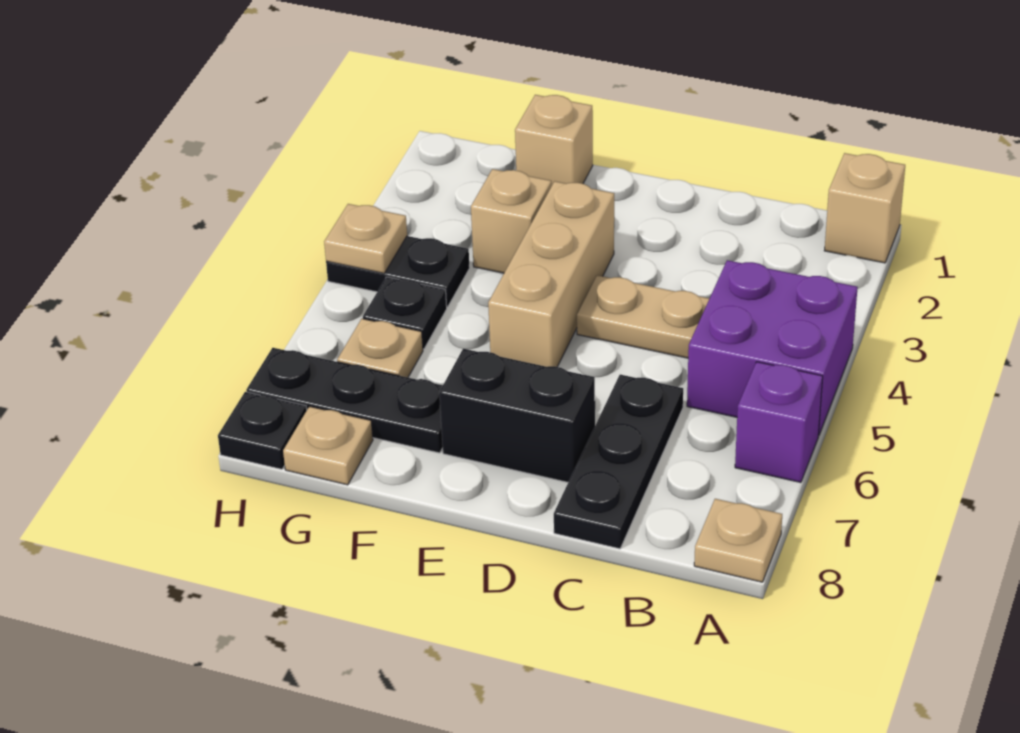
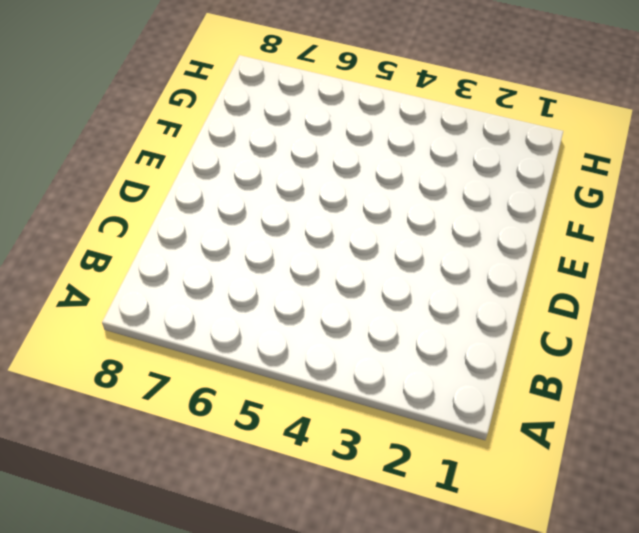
none -> tan 1x1 brick [824,153,905,263]
none -> purple 2x2 brick [687,260,858,435]
none -> purple 1x1 brick [735,362,823,482]

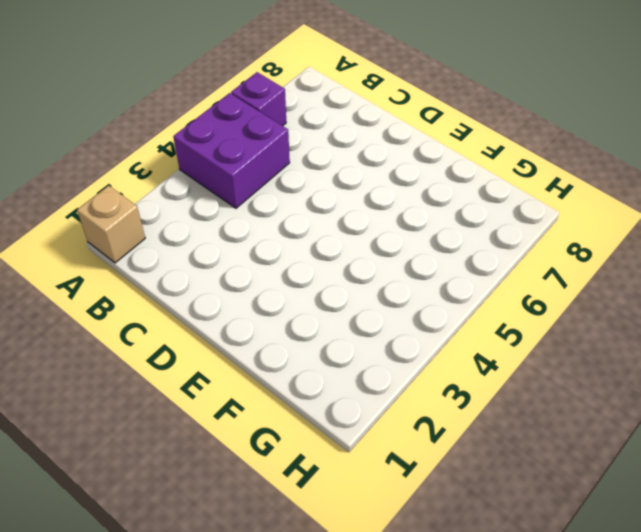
none -> tan 1x1 plate [694,499,782,582]
none -> tan 1x2 plate [577,275,709,358]
none -> black 1x3 plate [554,375,683,549]

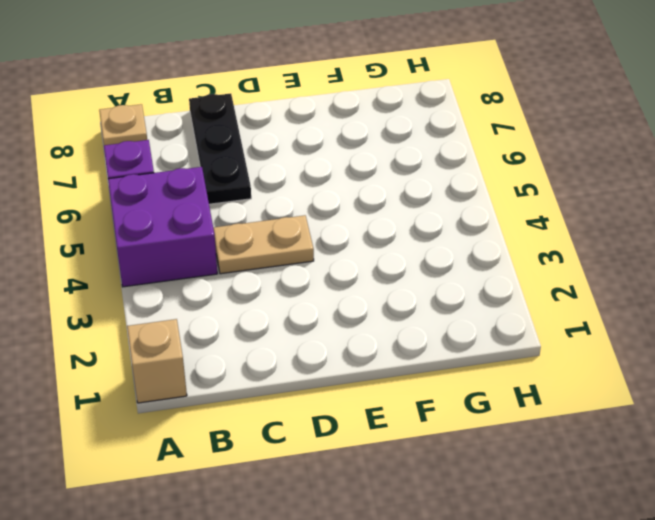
none -> black 1x2 brick [439,349,595,482]
none -> tan 1x3 brick [488,181,614,367]
none -> tan 1x1 brick [515,95,593,186]

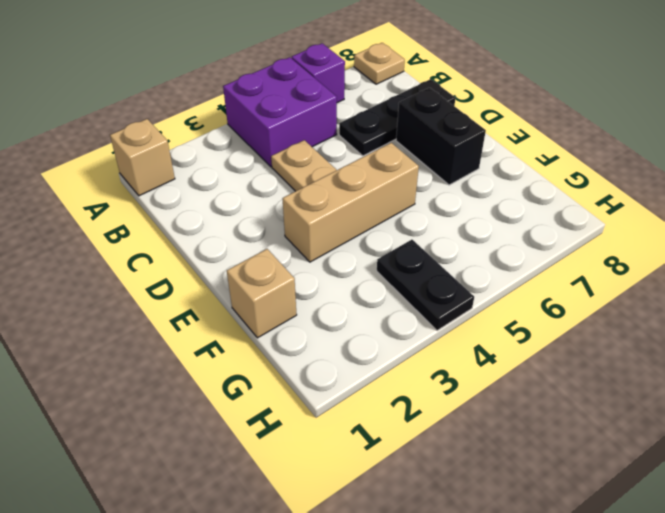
none -> tan 1x1 brick [471,169,551,273]
none -> black 1x3 plate [246,348,443,453]
none -> black 1x1 plate [363,277,447,349]

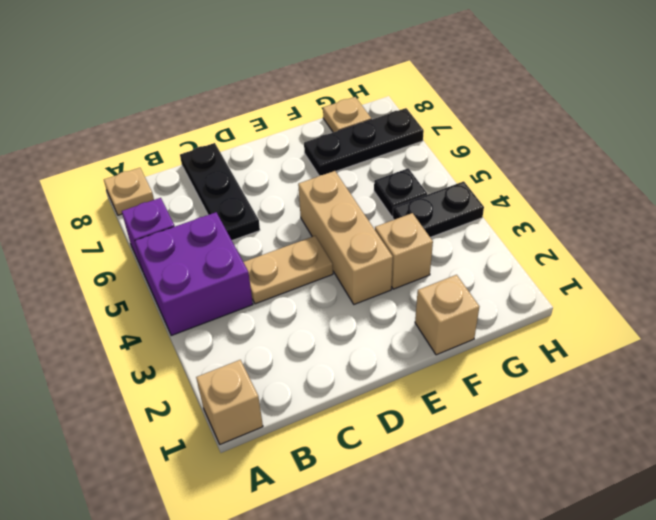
none -> black 1x2 brick [439,349,595,482]
none -> tan 1x1 plate [337,319,423,377]
none -> black 1x1 plate [218,392,307,469]

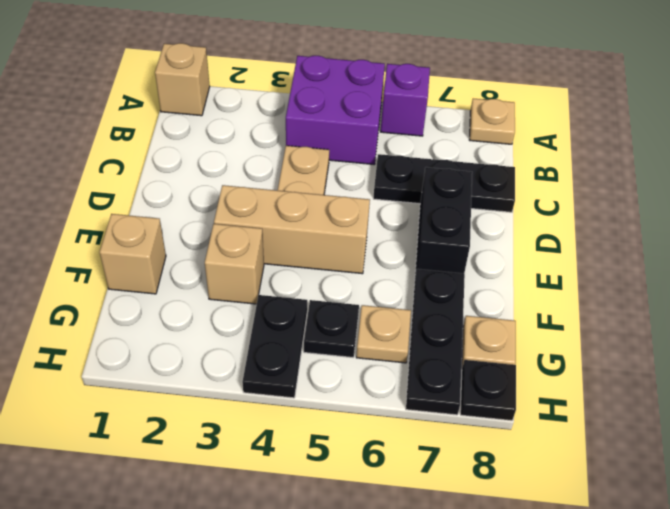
none -> tan 1x1 plate [324,204,407,273]

